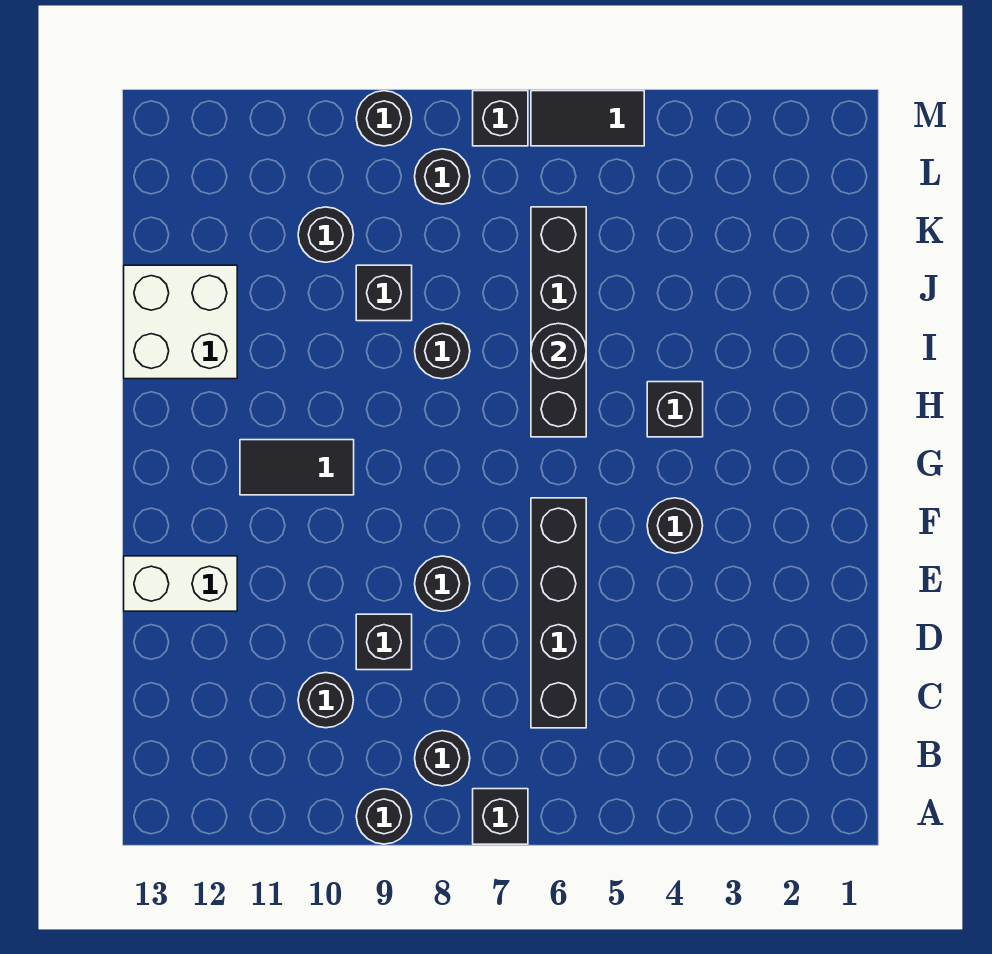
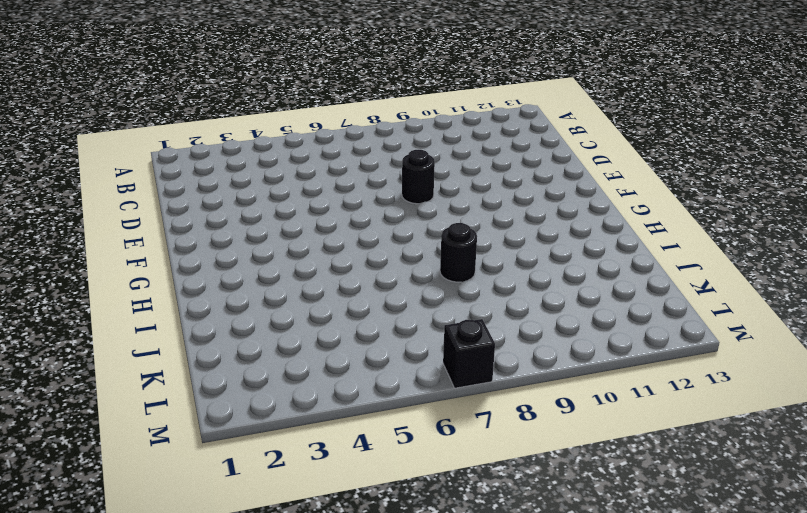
none -> black 1x1 brick [473,789,528,844]
none -> black 1x1 round brick [356,789,412,844]
none -> black 1x1 round brick [415,731,470,786]

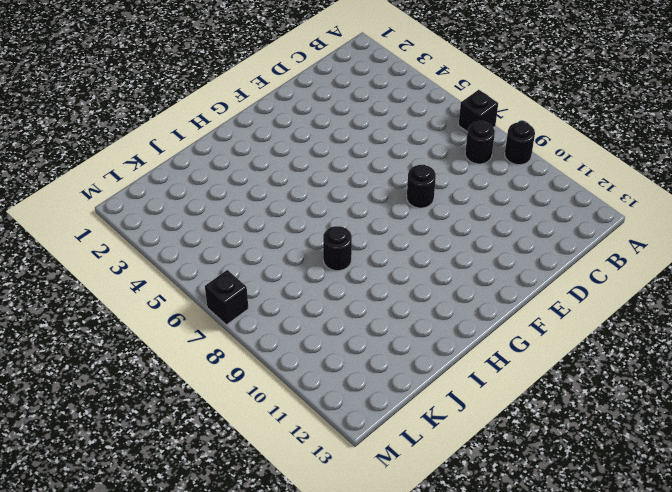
none -> black 1x4 brick [531,498,586,728]
none -> black 1x1 round brick [298,673,353,728]
none -> black 1x1 brick [356,614,412,670]

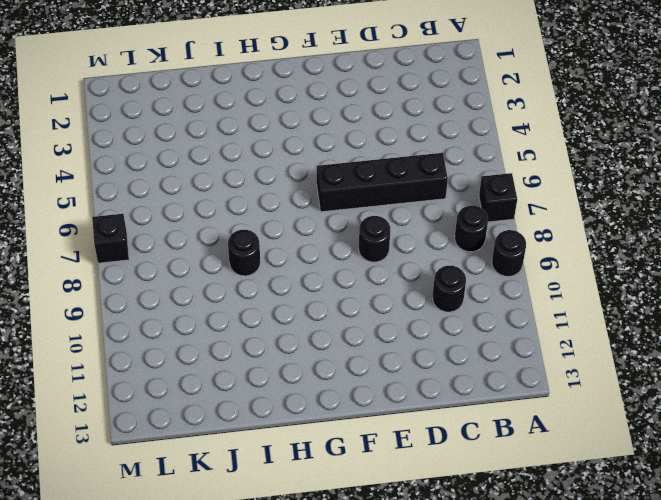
none -> black 1x1 brick [356,614,412,670]
none -> white 1x2 brick [124,556,237,611]
none -> black 1x1 round brick [647,498,703,553]

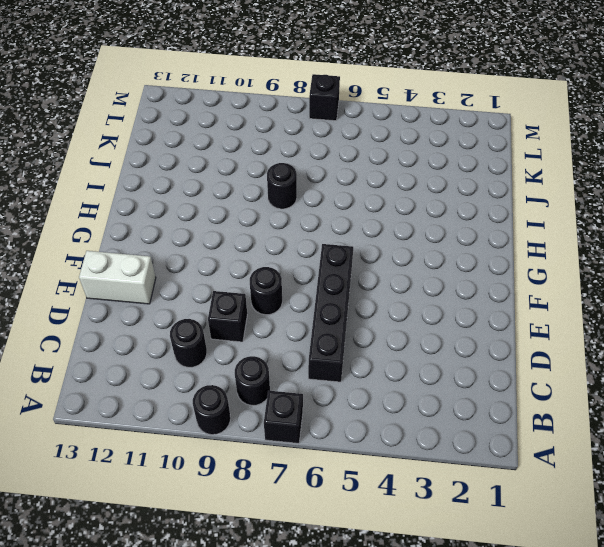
none -> black 1x1 round brick [647,498,703,553]
none -> black 1x2 tile [240,440,354,495]
none -> black 1x1 brick [647,382,703,437]

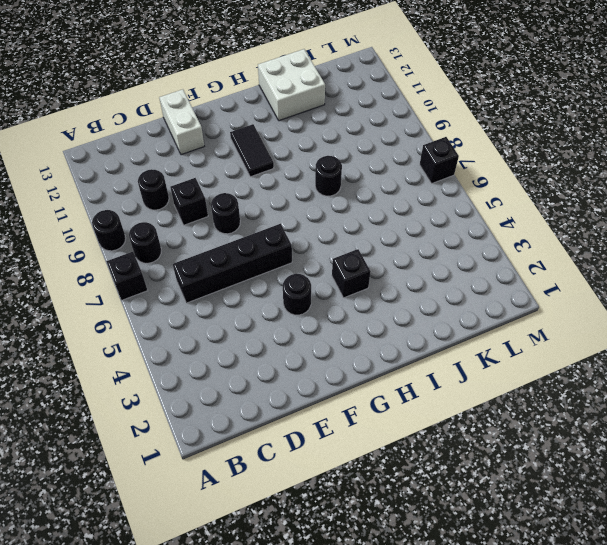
none -> black 1x4 brick [531,207,586,437]
none -> black 1x1 brick [356,265,412,321]
none -> black 1x1 round brick [298,207,354,262]

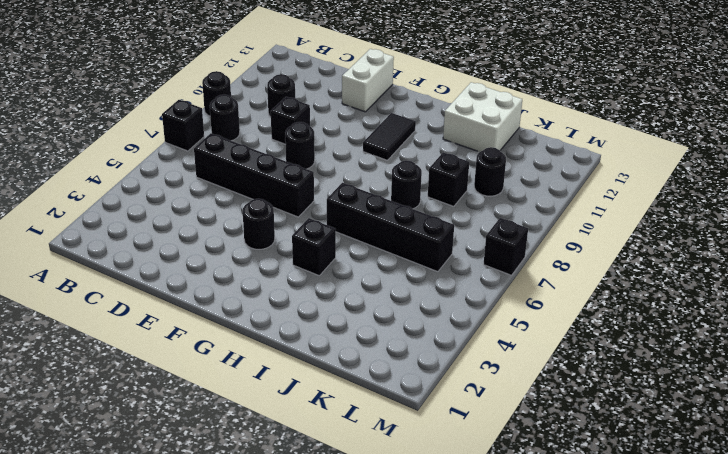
none -> black 1x1 round brick [415,149,470,204]
none -> black 1x2 tile [531,91,644,146]
none -> black 1x1 round brick [356,91,412,146]

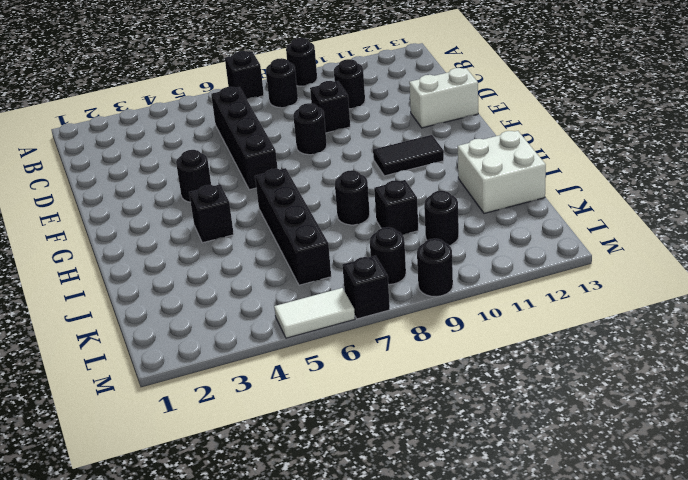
white 1x2 tile [274,288,355,338] -> black 1x2 tile [531,91,644,146]
none -> black 1x1 round brick [531,323,586,379]

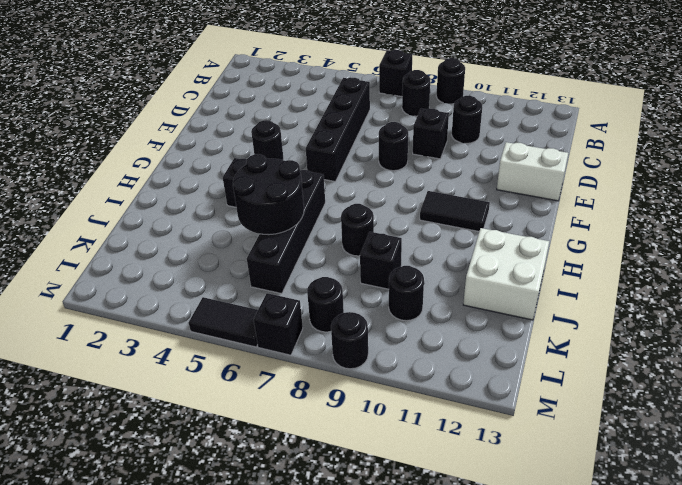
black 2x2 round brick [233,154,304,235] -> black 1x1 round brick [531,323,586,379]

